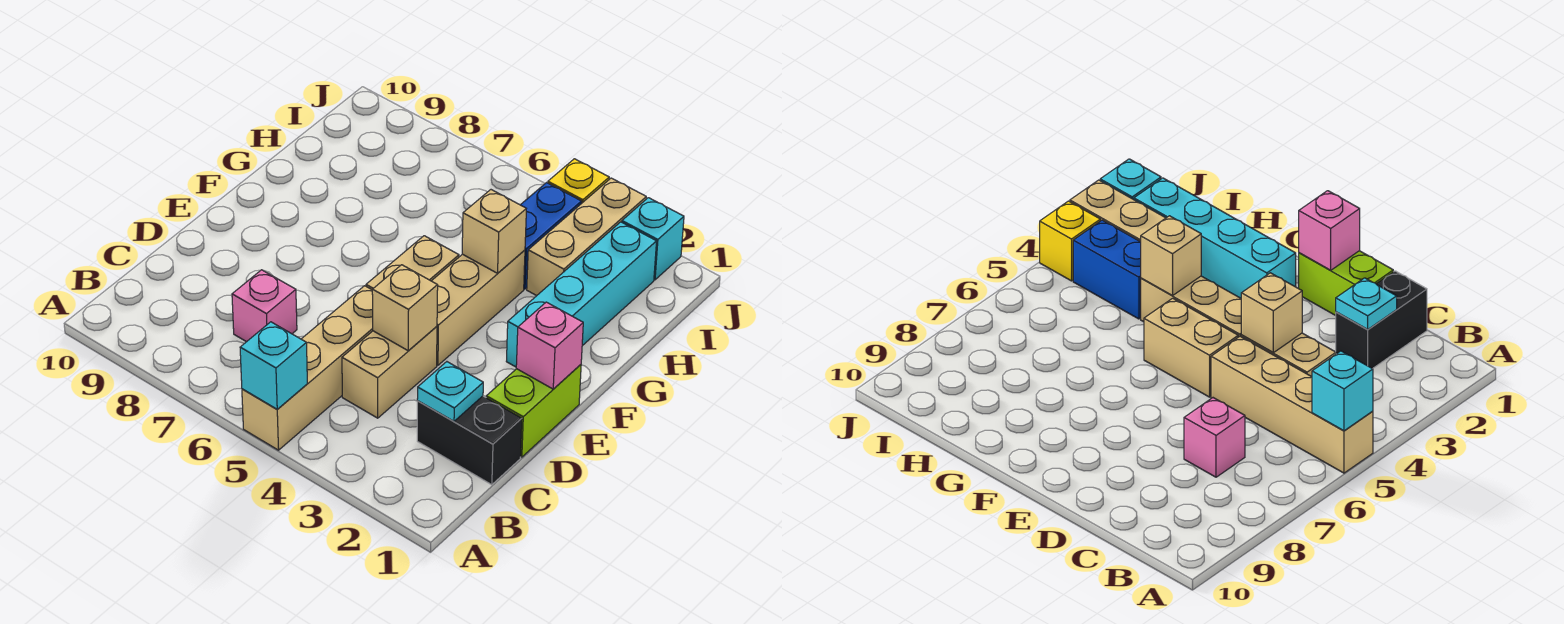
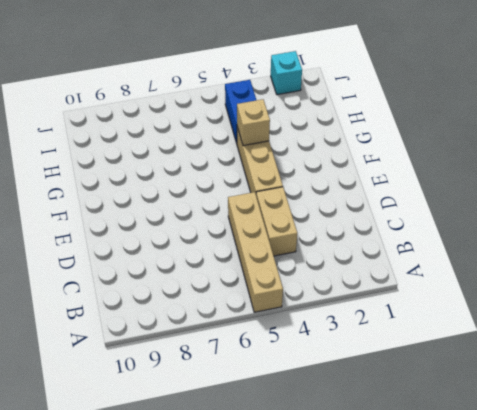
none -> black 1x2 brick [417,396,522,485]
none -> pink 1x1 brick [232,270,297,342]
none -> lime 1x2 brick [486,365,581,457]

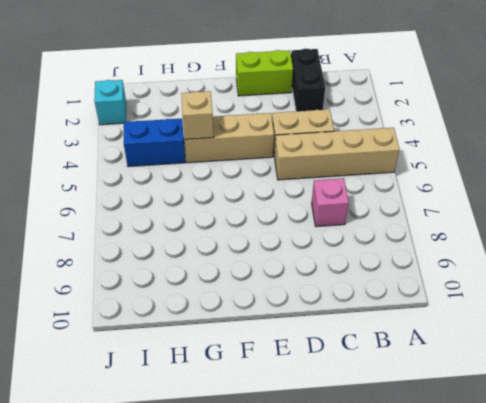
none -> tan 1x2 brick [366,236,459,289]
none -> cyan 1x4 brick [506,222,657,367]
none -> tan 1x3 brick [527,178,646,296]

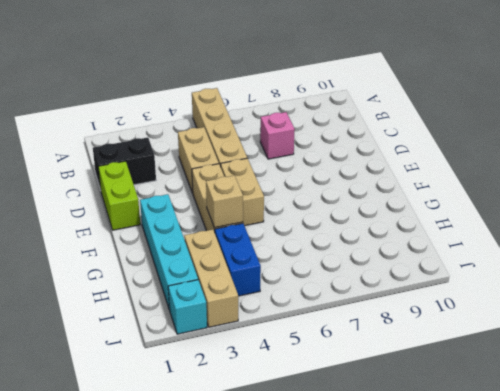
none -> yellow 1x1 brick [548,159,609,203]
none -> cyan 1x1 brick [240,322,307,409]
none -> cyan 1x1 plate [417,362,483,421]

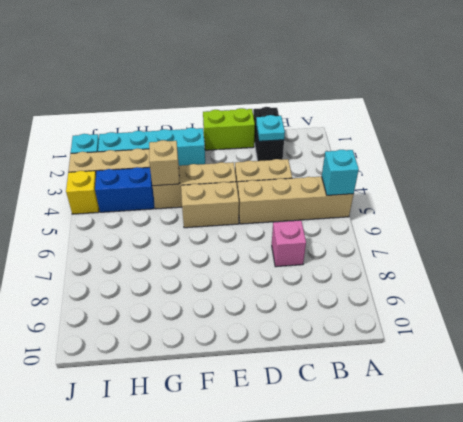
none -> tan 1x1 brick [372,265,438,351]
none -> pink 1x1 brick [516,302,583,389]

